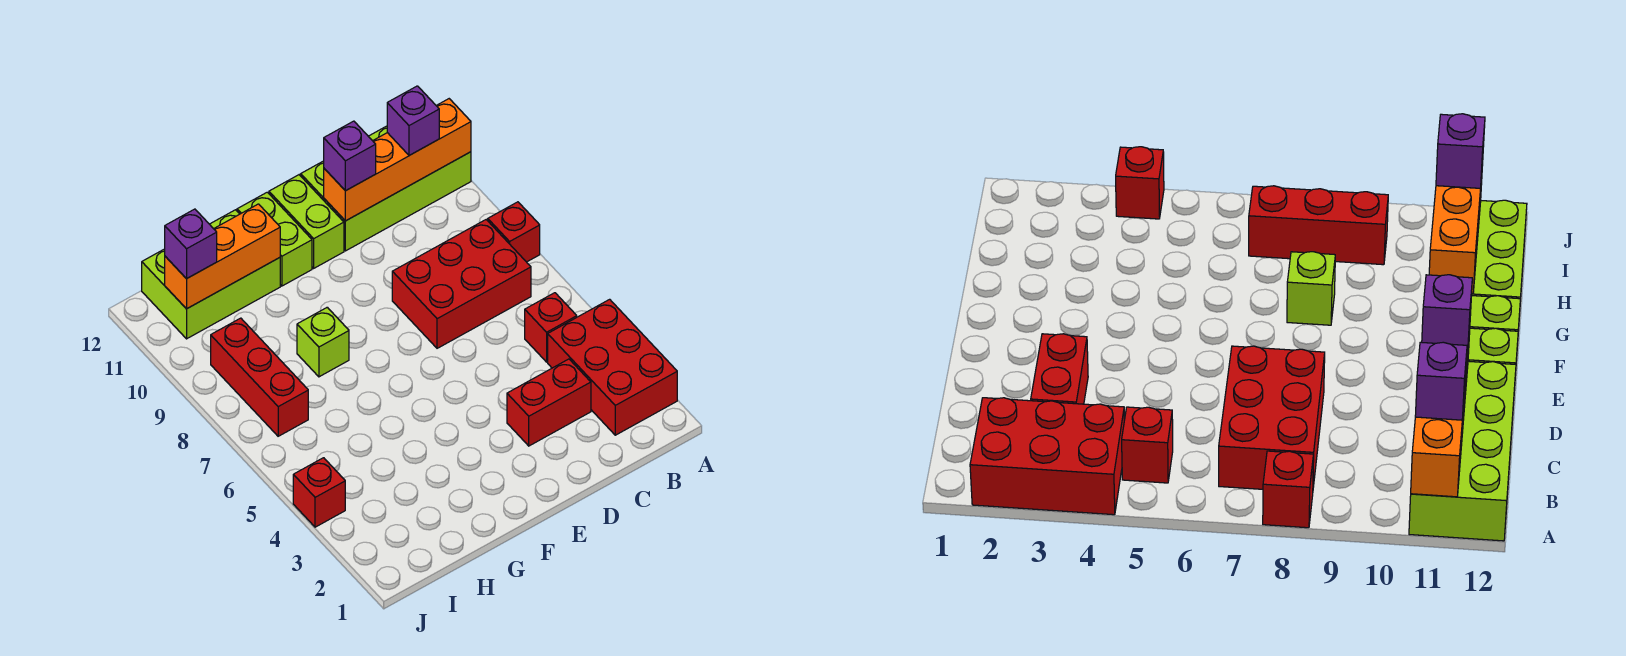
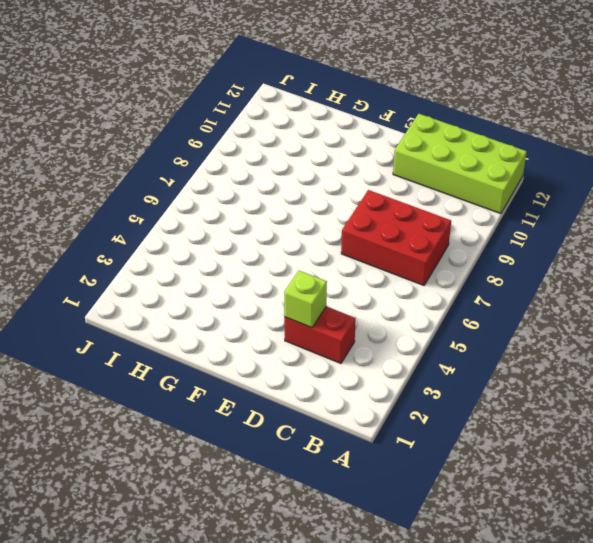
lime 1x1 brick [284,271,327,328] -> lime 1x1 brick moved to [297,307,349,377]
none -> red 2x3 brick [548,299,677,435]
none -> red 1x1 brick [488,202,540,262]
none -> red 1x1 brick [525,293,577,362]

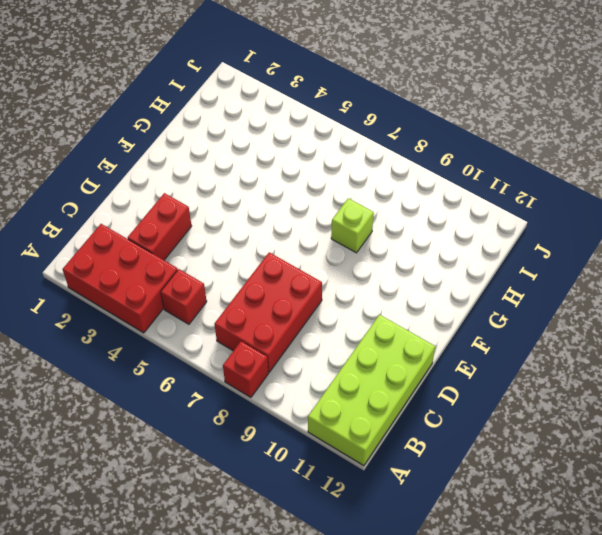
none -> lime 1x2 brick [269,175,344,268]
none -> lime 1x2 brick [237,192,312,286]
none -> lime 2x3 brick [142,210,280,339]

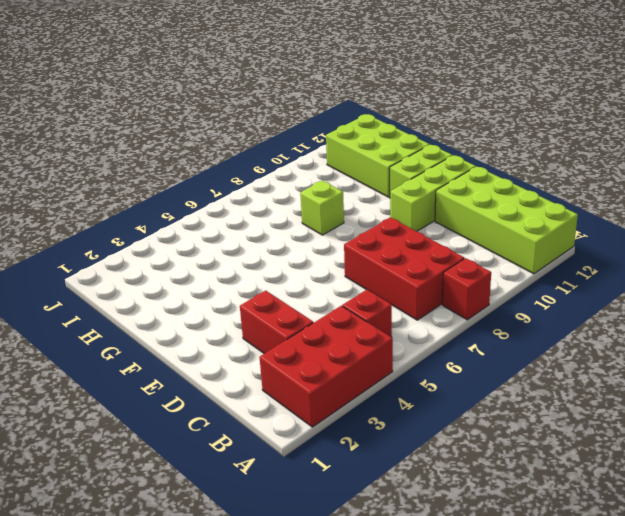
lime 1x3 brick [390,155,476,231] -> lime 1x2 brick [269,175,344,268]
none -> red 1x3 brick [211,318,308,436]
none -> red 1x1 brick [293,458,345,527]
none -> orange 1x4 brick [324,99,471,221]

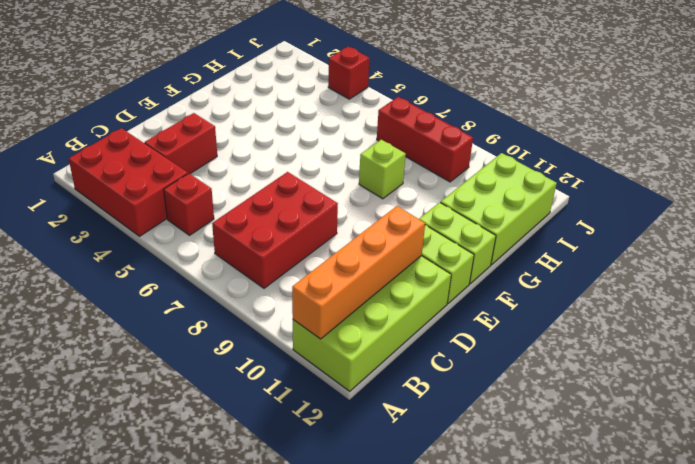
none -> red 1x1 brick [488,202,540,262]
none -> orange 1x3 brick [165,204,280,309]
none -> purple 1x1 brick [387,86,439,156]

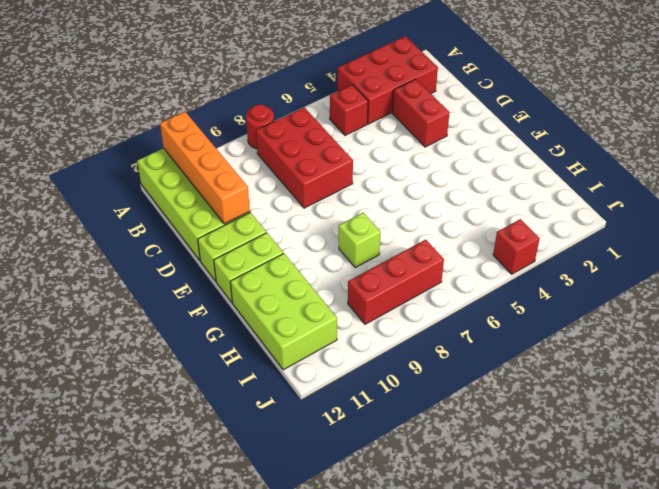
red 1x1 round brick [246,105,274,149] -> red 1x1 brick [488,202,540,262]
none -> orange 1x3 brick [165,204,280,309]
none -> purple 1x1 brick [387,86,439,156]
none -> purple 1x1 brick [324,121,376,191]

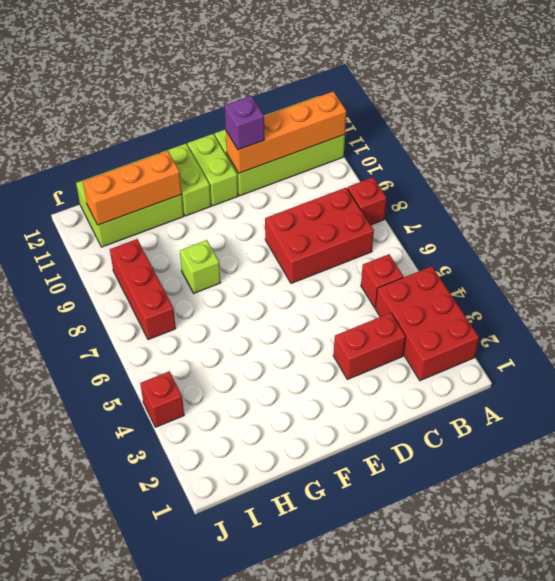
none -> purple 1x1 brick [387,86,439,156]
none -> purple 1x1 brick [165,209,217,279]

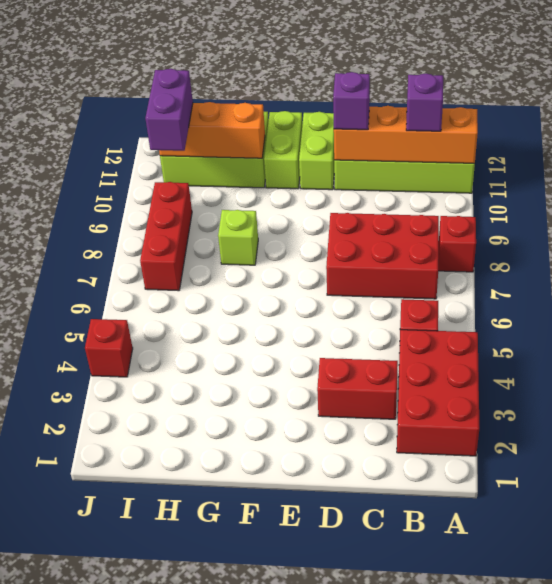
purple 1x2 brick [145,69,193,151] -> purple 1x1 brick [165,209,217,279]

